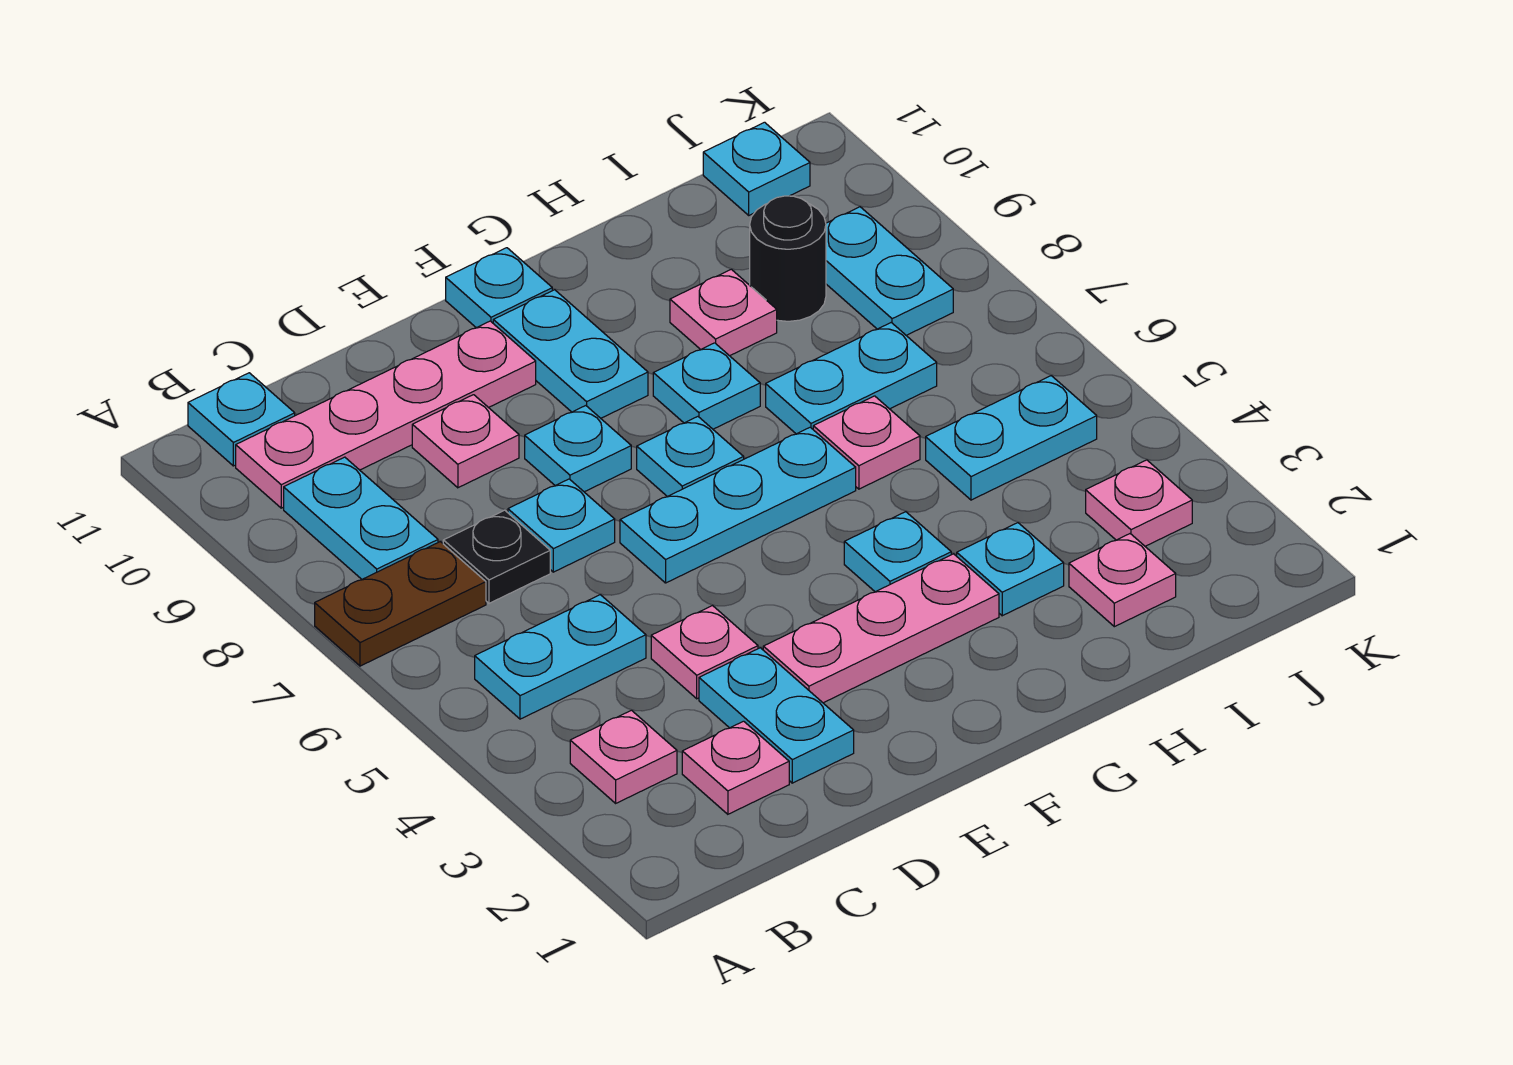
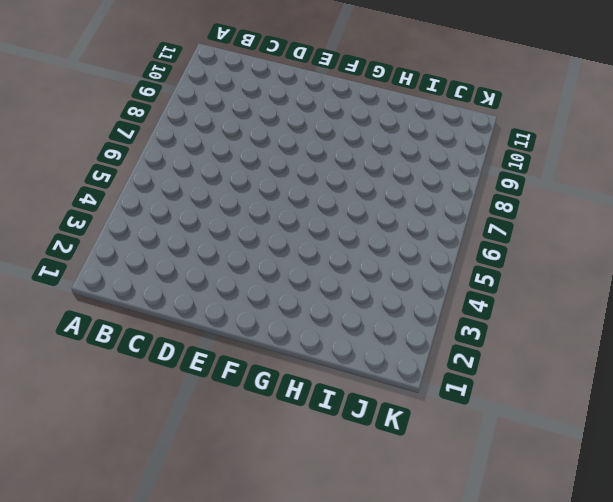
none -> brown 1x2 plate [315,542,486,666]
none -> pink 1x1 plate [570,710,677,803]
none -> cyan 1x2 plate [475,595,646,719]
none -> cyan 1x2 plate [284,457,438,579]

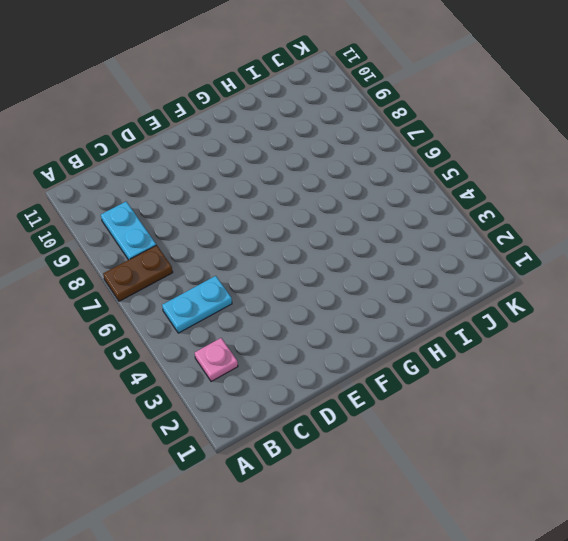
none -> pink 1x4 plate [236,321,536,508]
none -> cyan 1x1 plate [188,373,295,466]
none -> pink 1x1 plate [682,721,789,814]
none -> black 1x1 plate [443,510,550,603]

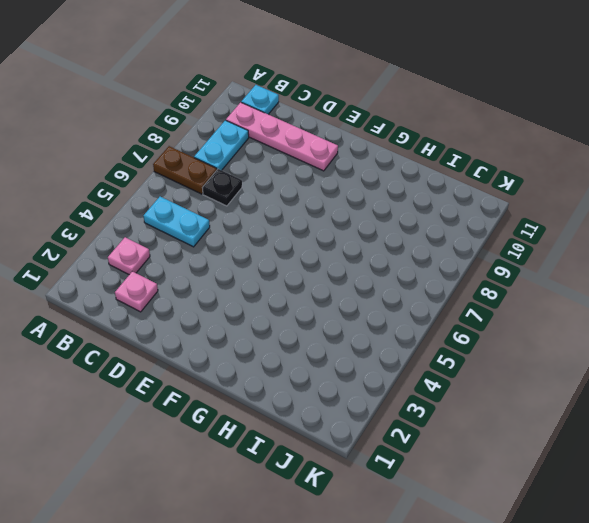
none -> cyan 1x2 plate [699,648,854,783]
none -> pink 1x1 plate [651,606,758,699]
none -> cyan 1x1 plate [508,479,615,572]
none -> pink 1x1 plate [412,395,519,488]

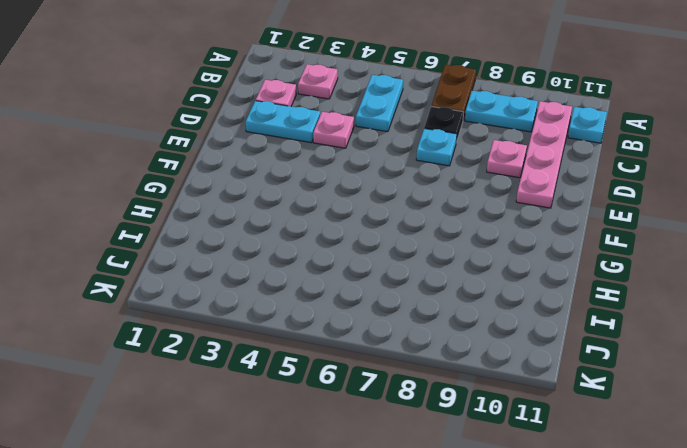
none -> pink 1x3 plate [763,554,999,703]
none -> cyan 1x3 plate [620,427,856,583]
none -> cyan 1x1 plate [525,406,631,492]
none -> cyan 1x1 plate [637,417,744,497]

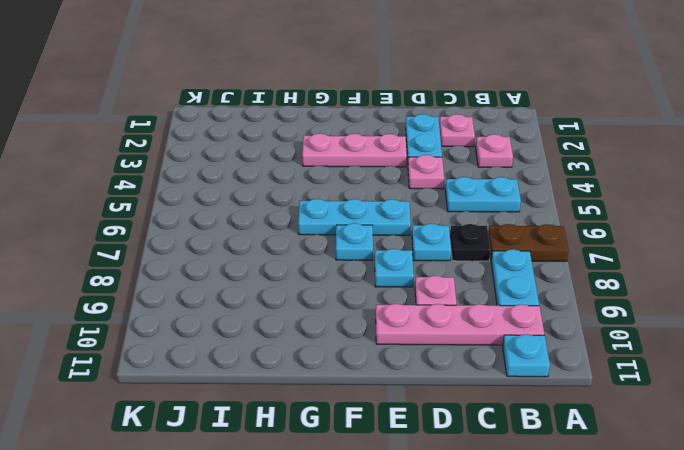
none -> cyan 1x2 plate [493,290,648,418]
none -> cyan 1x1 plate [446,248,552,328]
none -> cyan 1x1 plate [844,512,951,592]
none -> cyan 1x1 plate [653,343,760,429]

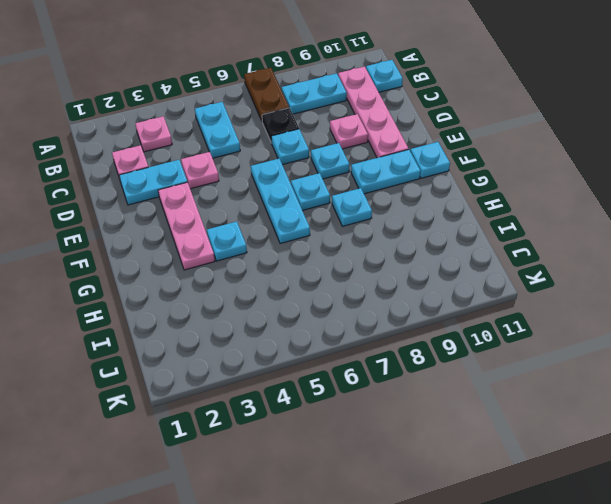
none -> cyan 1x1 plate [957,523,1064,616]
none -> pink 1x1 plate [813,396,920,489]
none -> cyan 1x2 plate [766,323,937,434]
none -> pink 1x1 plate [670,269,777,356]

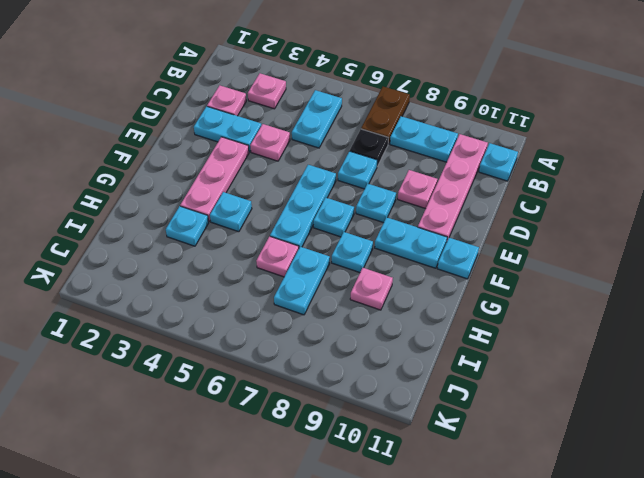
none -> pink 1x1 plate [1069,534,1176,627]
none -> cyan 1x2 plate [926,376,1097,500]
none -> black 1x1 round brick [750,196,826,321]
none -> pink 1x1 plate [1086,460,1192,546]

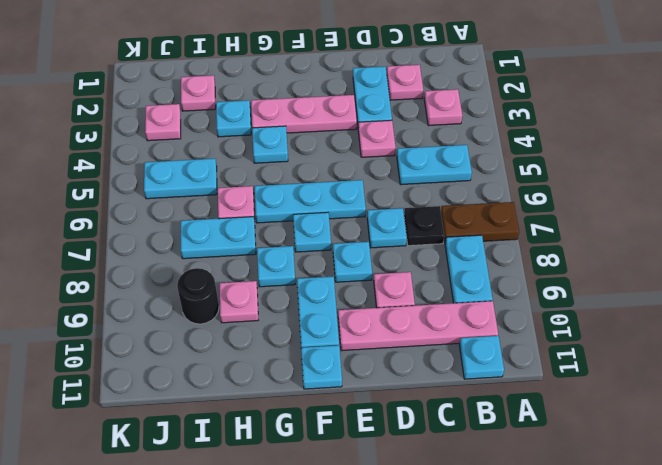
none -> cyan 1x2 plate [826,207,953,335]
none -> cyan 1x1 plate [703,122,810,215]

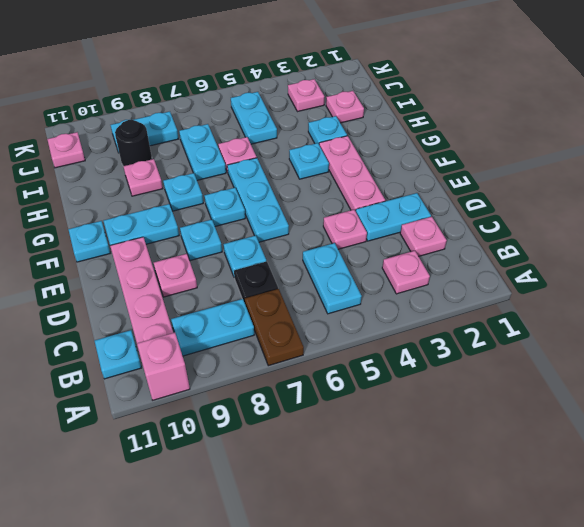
pink 1x1 brick [137,332,190,400] -> none
pink 1x1 plate [47,132,85,168] -> cyan 1x1 plate [703,122,810,215]

